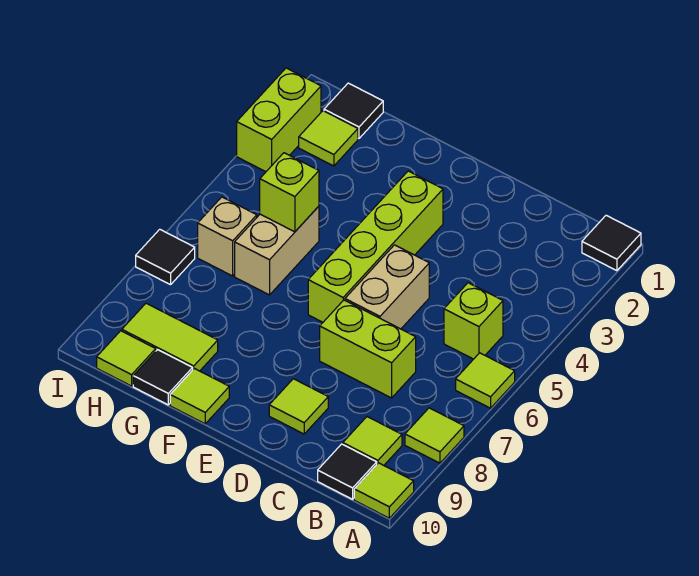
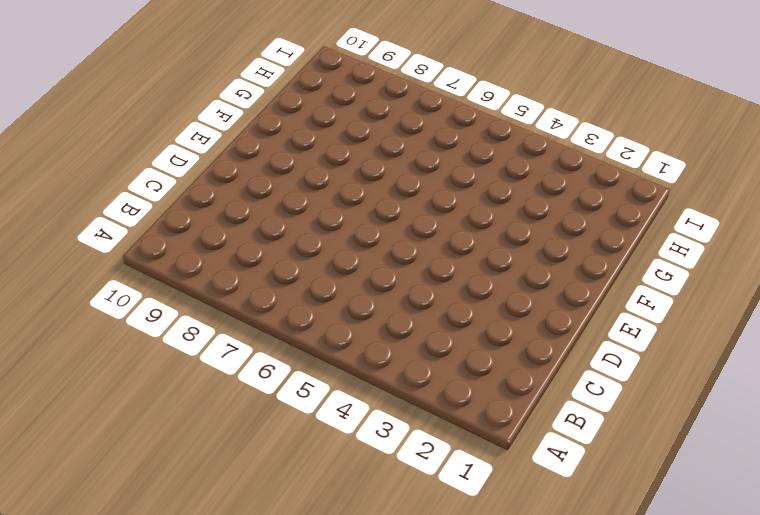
none -> black 1x1 tile [582,215,641,271]
none -> lime 1x1 tile [456,353,515,408]
none -> lime 1x1 tile [405,408,464,463]

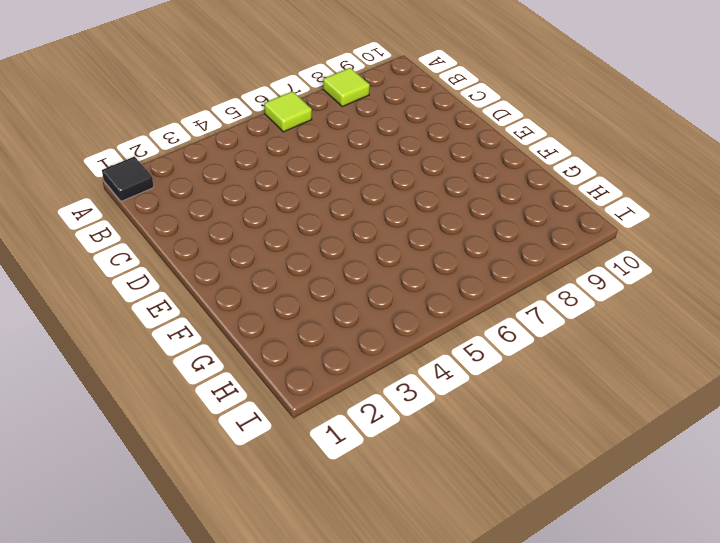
none -> lime 1x1 tile [354,463,414,518]
none -> lime 1x1 brick [444,283,503,359]
none -> lime 1x1 tile [343,417,402,465]

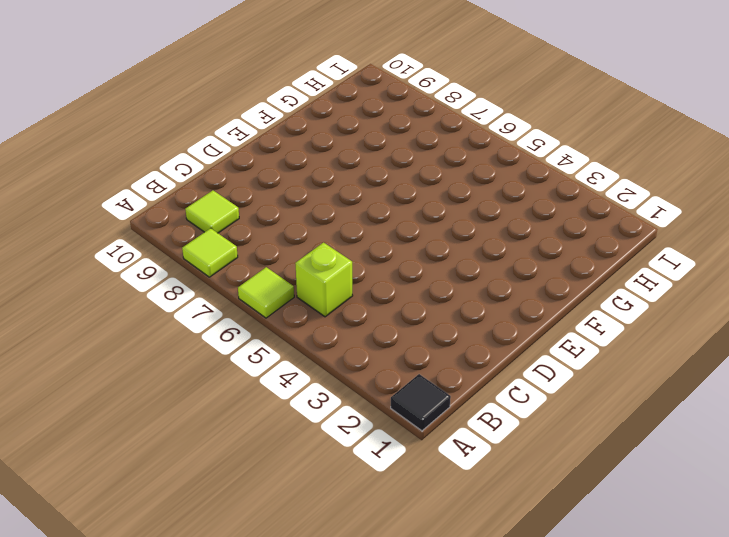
none -> lime 1x1 tile [354,463,414,518]
none -> black 1x1 tile [318,444,377,499]
none -> lime 1x2 brick [320,300,416,398]

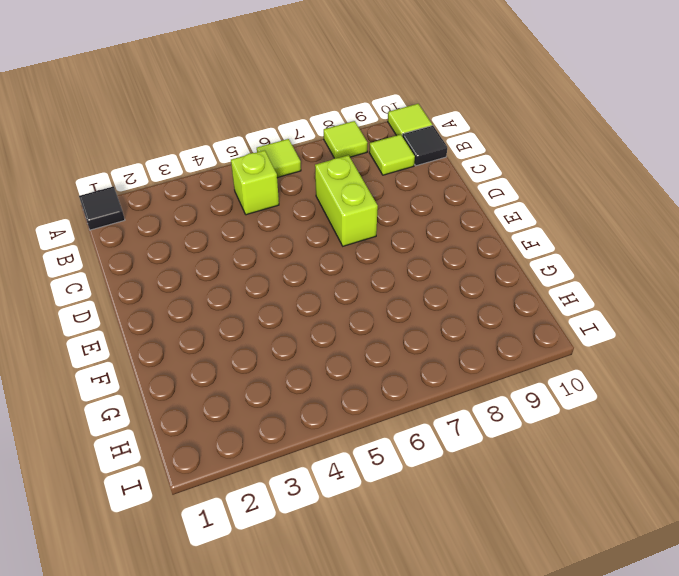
none -> tan 1x2 brick [345,245,429,329]
none -> lime 1x1 tile [269,379,328,434]
none -> lime 1x4 brick [308,171,443,322]

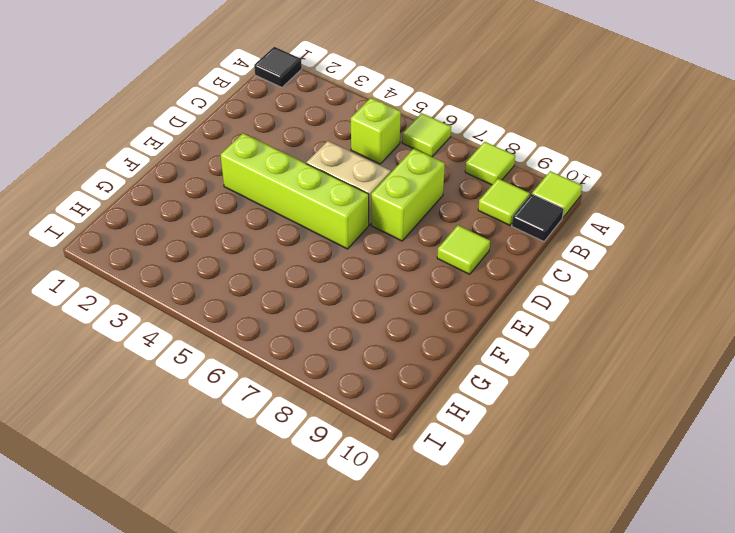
none -> lime 1x1 tile [170,369,229,424]
none -> tan 1x2 brick [235,206,319,295]
none -> lime 1x2 tile [122,303,218,371]

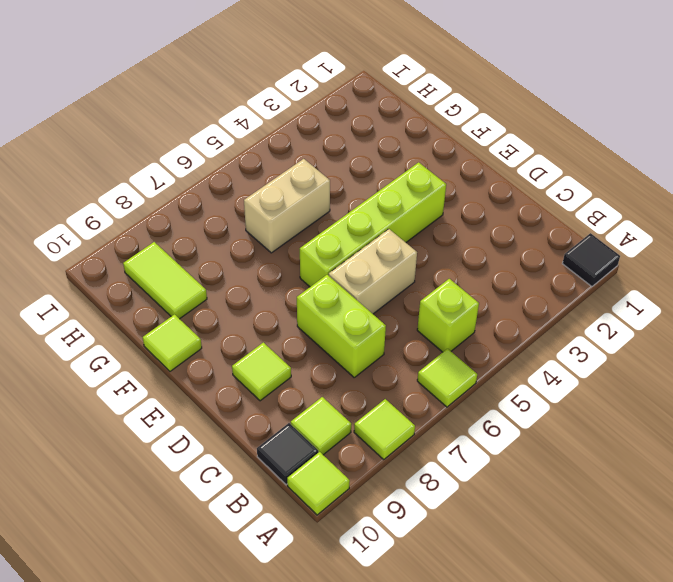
none -> black 1x1 tile [133,350,193,405]
none -> black 1x1 tile [324,83,383,138]
none -> lime 1x1 tile [299,111,358,166]

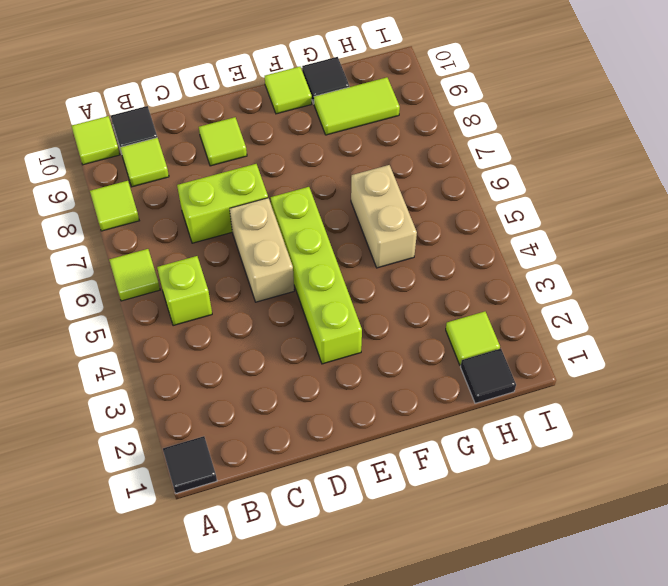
none -> tan 1x1 brick [198,197,257,276]
none -> lime 1x1 tile [97,331,156,386]
none -> lime 1x2 brick [237,68,321,172]

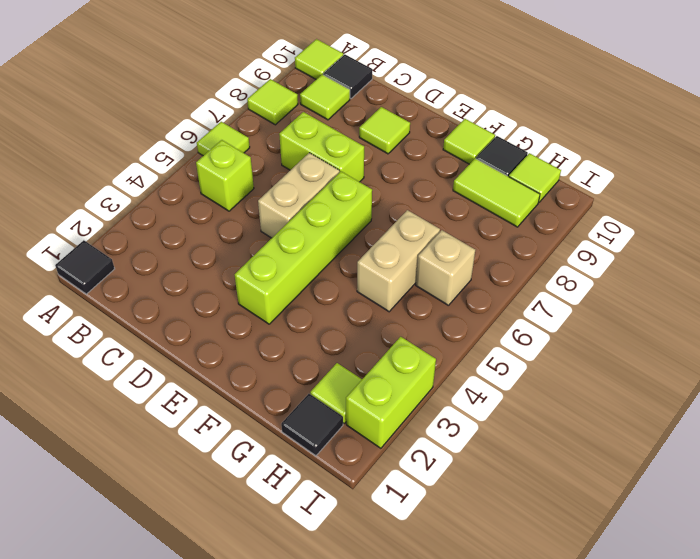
none -> black 1x1 tile [136,229,195,285]
none -> lime 1x1 brick [260,153,319,232]

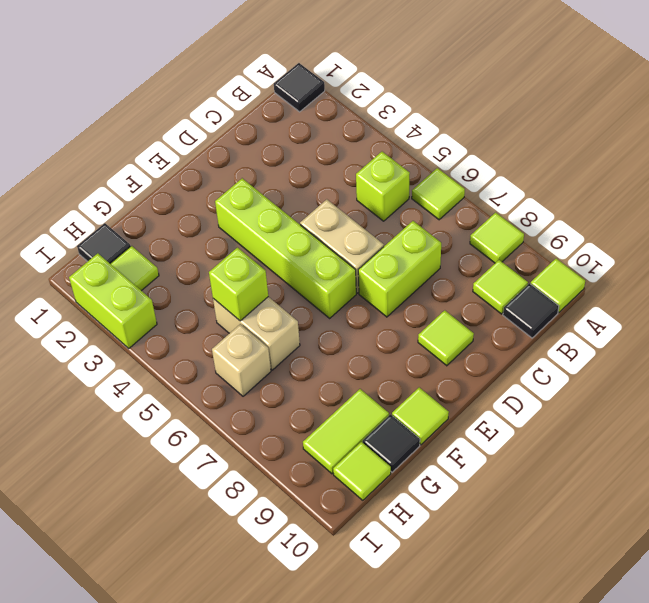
none -> black 1x1 tile [136,229,195,285]

